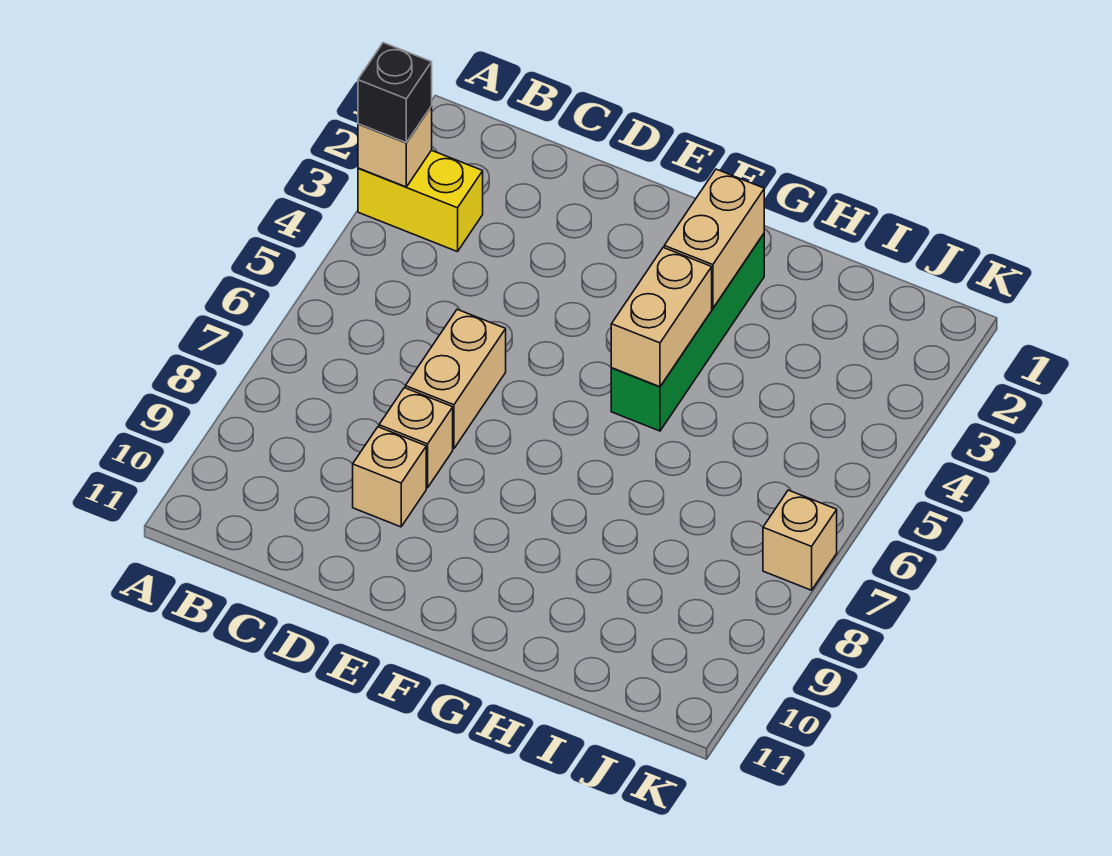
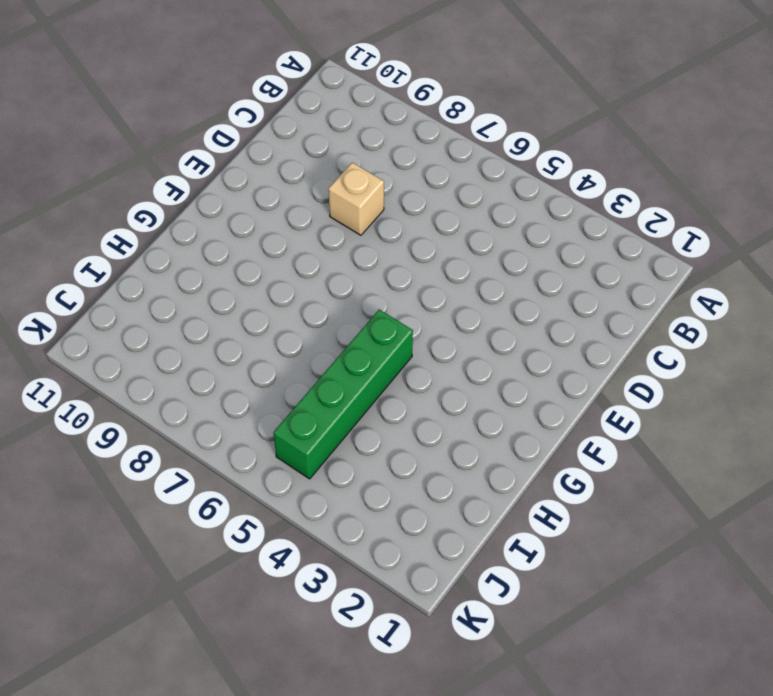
green 1x4 brick [273,309,413,479] -> green 1x4 brick turned to [611,234,764,431]
none -> yellow 1x2 brick [358,150,483,252]
none -> tan 1x2 brick [405,309,506,449]

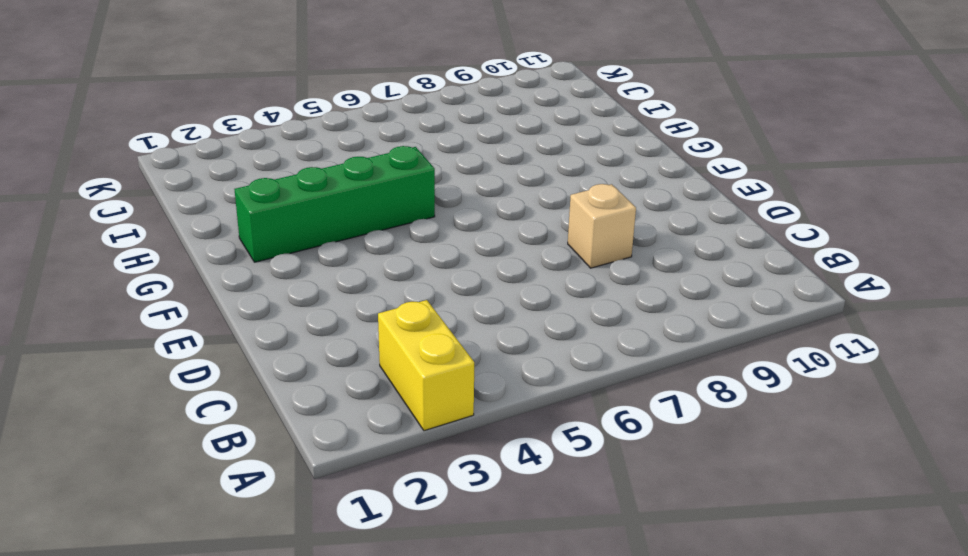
none -> tan 1x2 brick [405,309,506,449]
none -> tan 1x1 brick [353,427,426,527]

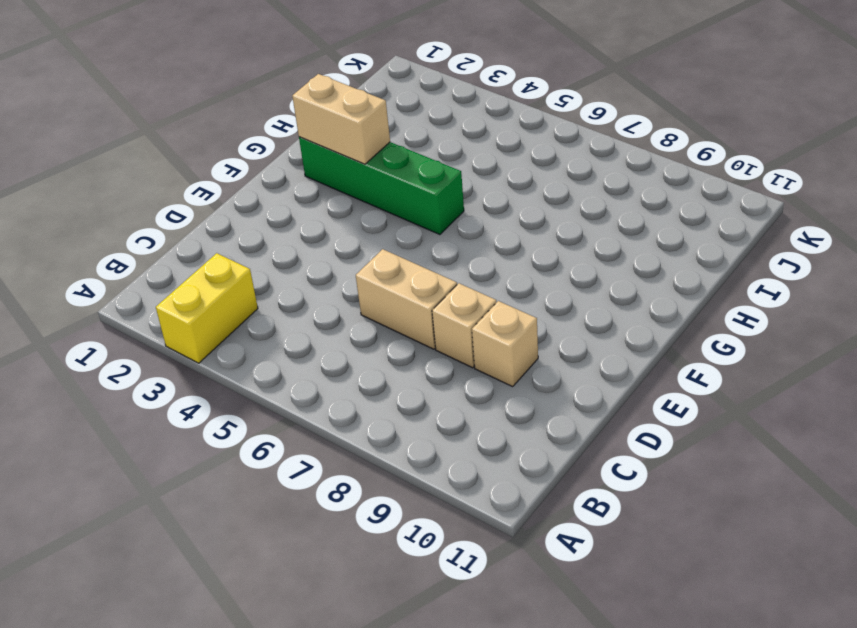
none -> tan 1x1 brick [763,490,837,590]
none -> tan 1x1 brick [358,106,432,187]

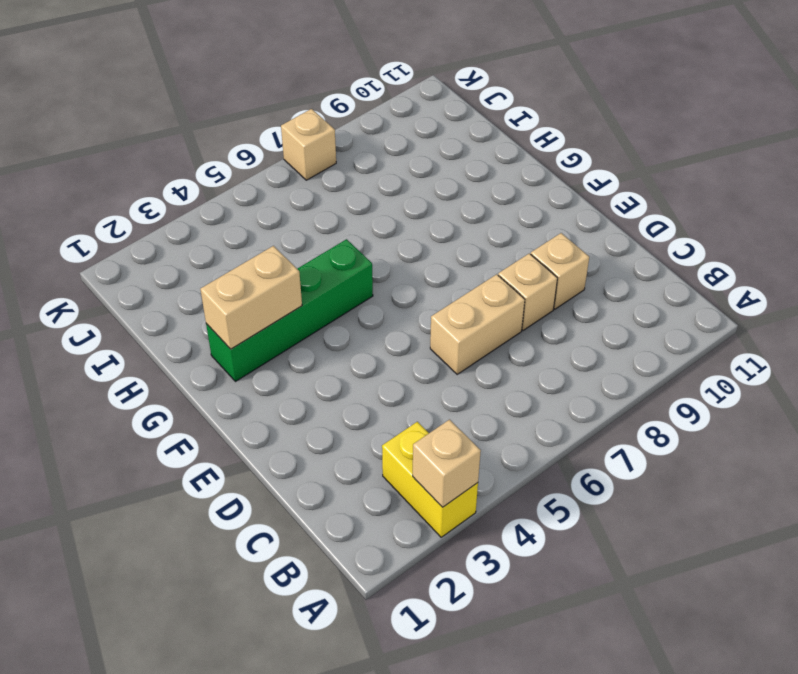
none -> tan 1x2 brick [611,248,712,387]
none -> black 1x1 brick [358,43,432,143]

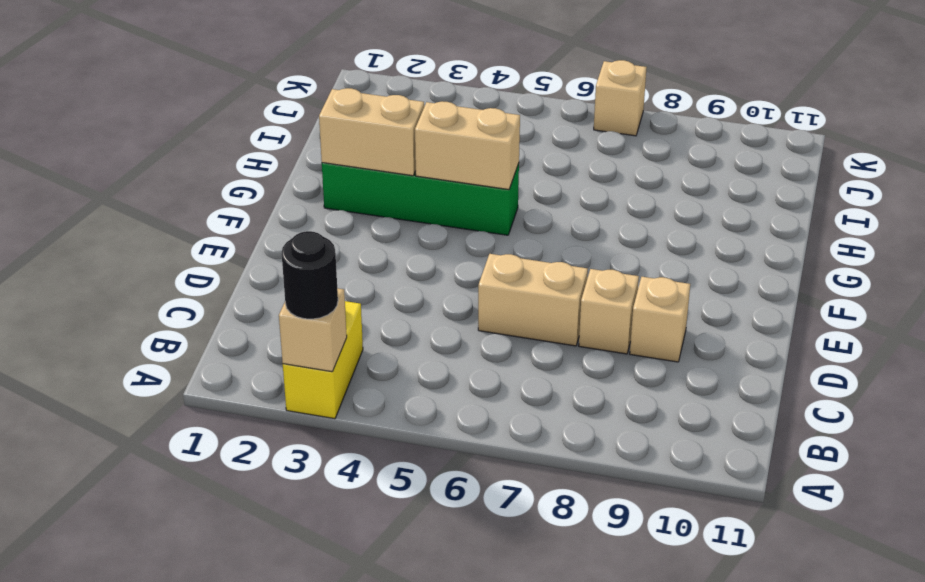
black 1x1 round brick [282,231,338,319] -> black 1x1 brick [358,43,432,143]

